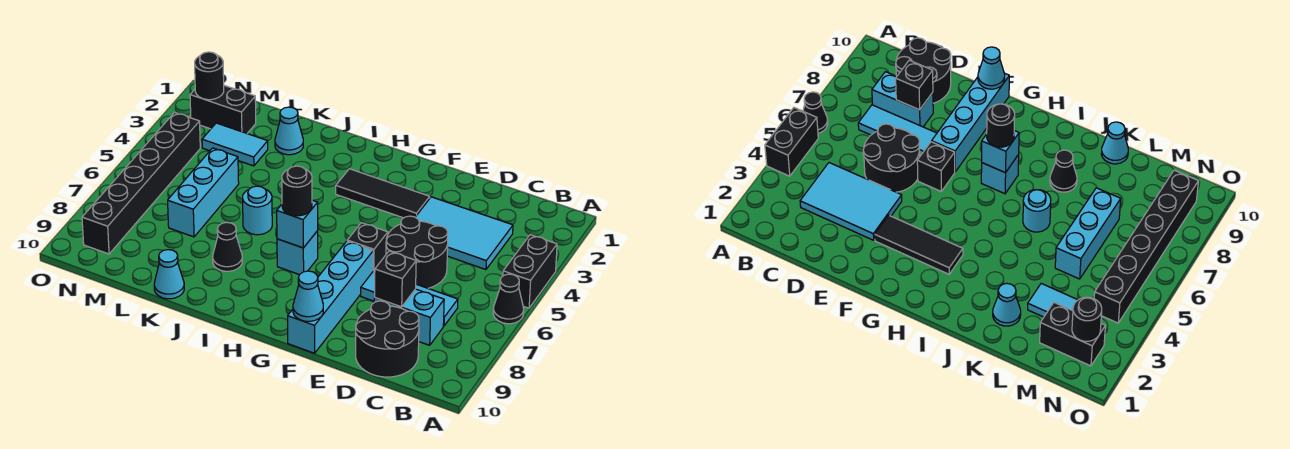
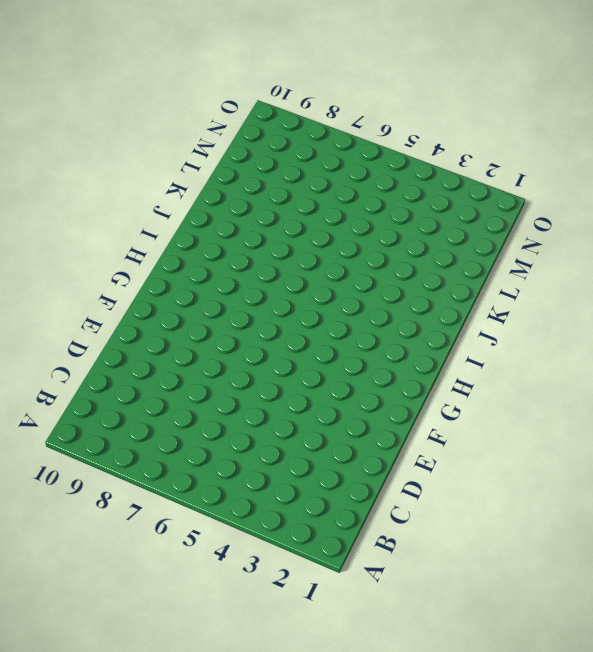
none -> black 1x2 brick [503,235,557,308]
none -> black 1x1 cone [493,274,524,324]
none -> cyan 2x3 tile [416,197,513,270]

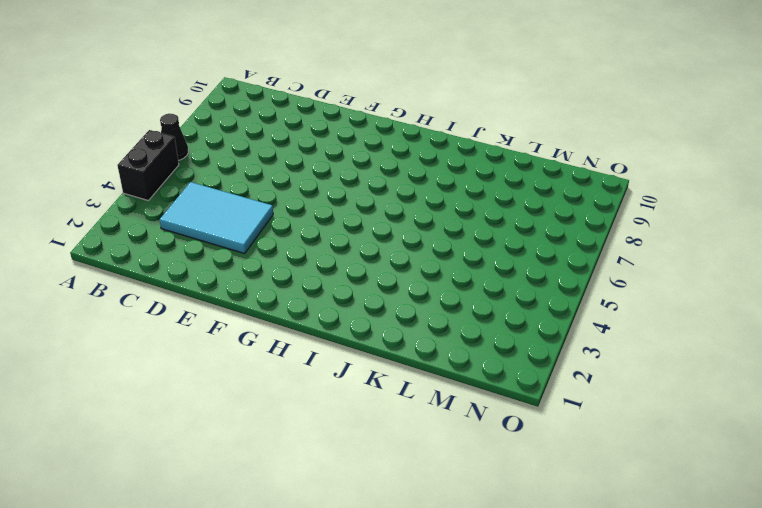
none -> cyan 1x3 tile [361,270,458,326]
none -> cyan 1x2 brick [374,289,444,345]
none -> black 2x2 round brick [356,301,419,377]

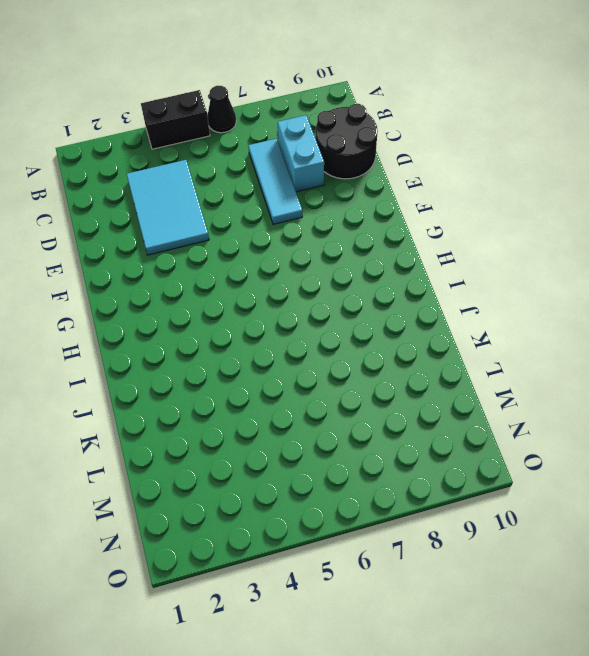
none -> black 2x2 round brick [386,216,448,288]
none -> black 1x3 tile [336,169,430,218]
none -> black 1x1 brick [347,223,388,271]

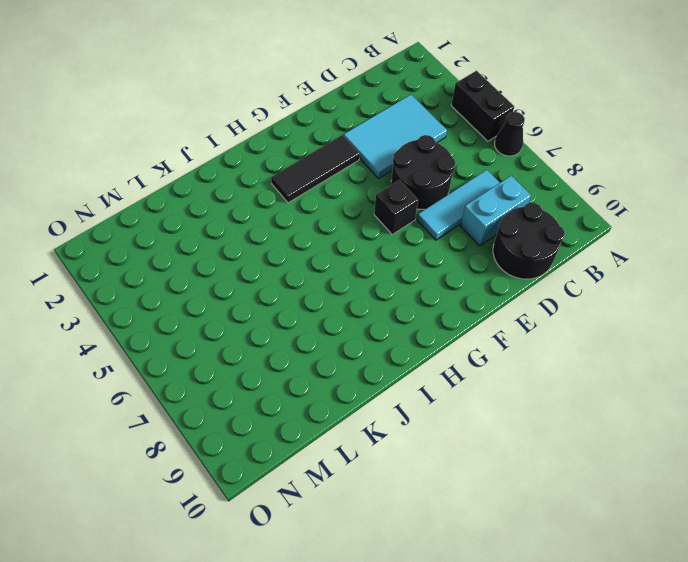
none -> cyan 1x4 brick [288,241,373,353]
none -> cyan 1x1 brick [277,231,318,275]
none -> cyan 1x1 round brick [243,186,272,235]

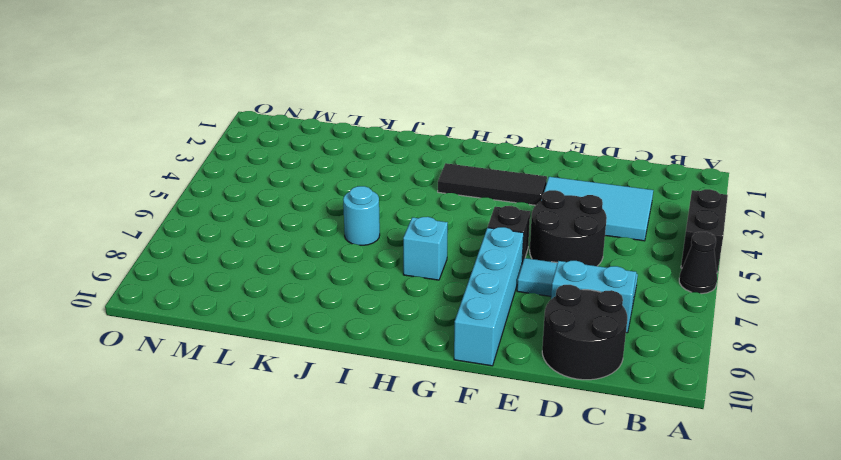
none -> black 1x1 cone [213,222,242,271]
none -> cyan 1x1 cone [275,107,303,155]
none -> cyan 1x1 cone [154,250,184,299]

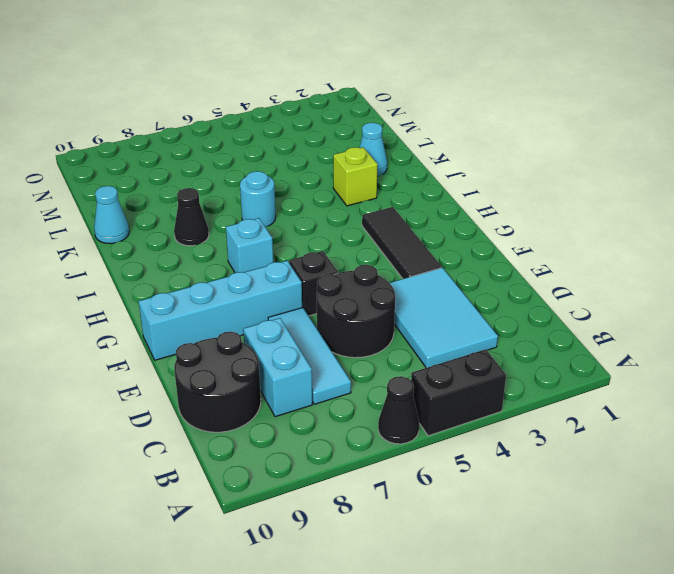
lime 1x1 brick [333,147,378,206] -> none
none -> cyan 1x2 tile [202,123,268,166]
none -> cyan 1x3 brick [168,148,239,237]
none -> black 1x2 brick [190,86,256,133]

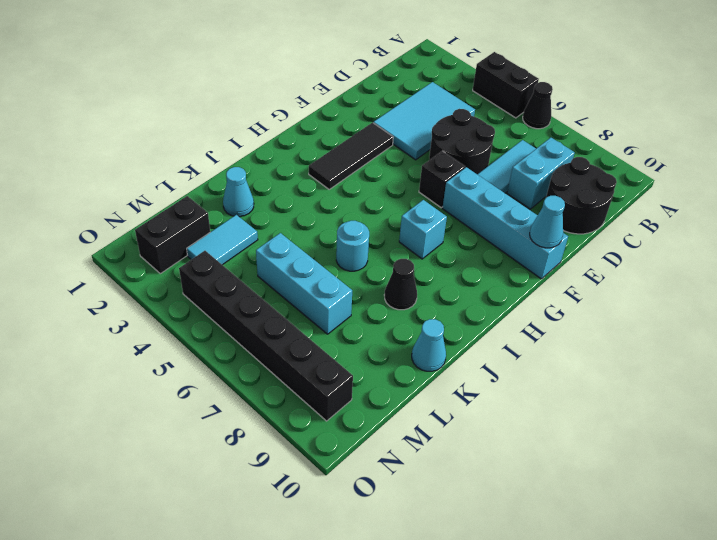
none -> black 1x1 brick [375,251,416,307]
none -> cyan 1x1 brick [277,200,318,248]
none -> black 1x1 round brick [195,52,224,100]

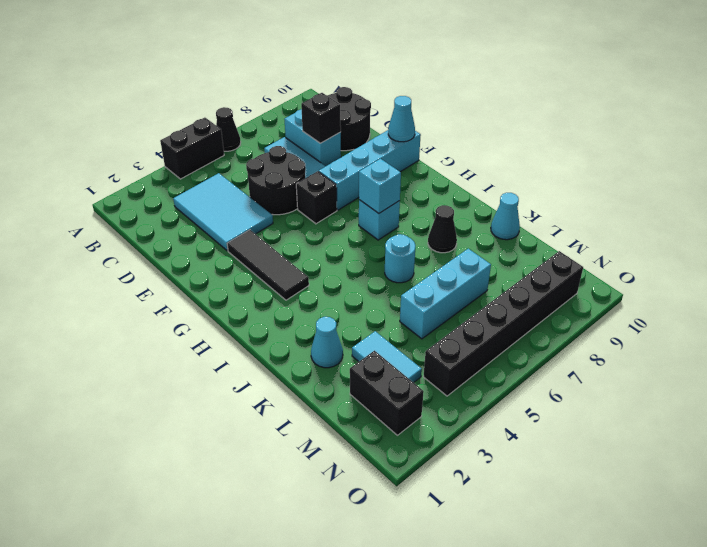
none -> black 1x1 round brick [195,52,224,100]
none -> black 1x1 round brick [282,166,312,216]

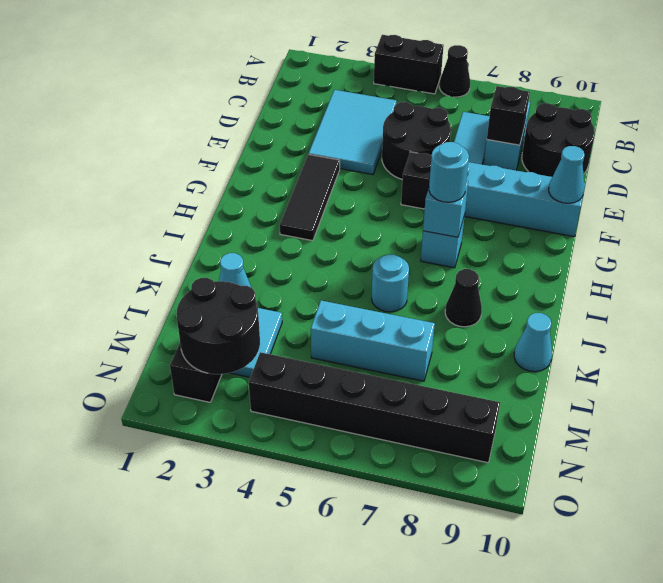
cyan 1x1 round brick [429,142,469,202] -> black 1x1 round brick [282,166,312,216]
black 2x2 round brick [176,278,260,374] -> black 1x1 round brick [195,52,224,100]

